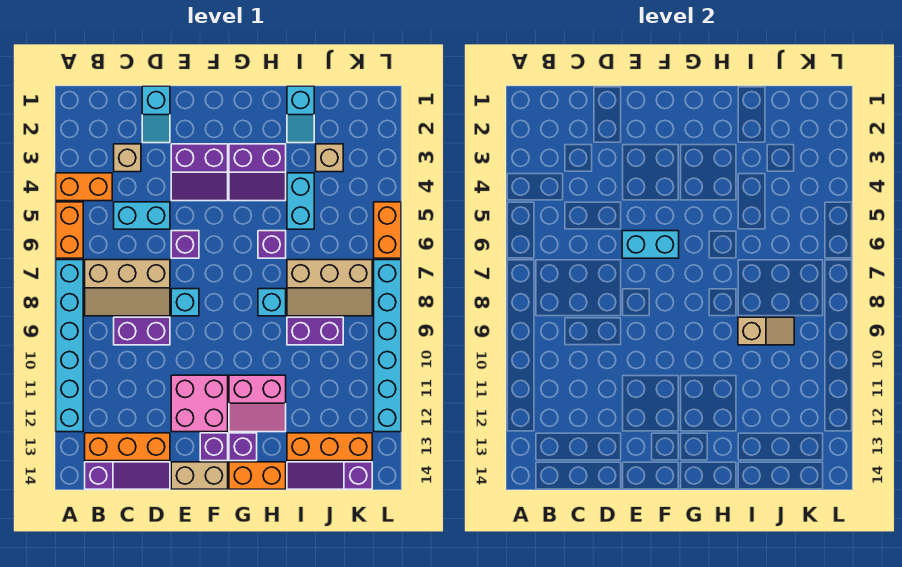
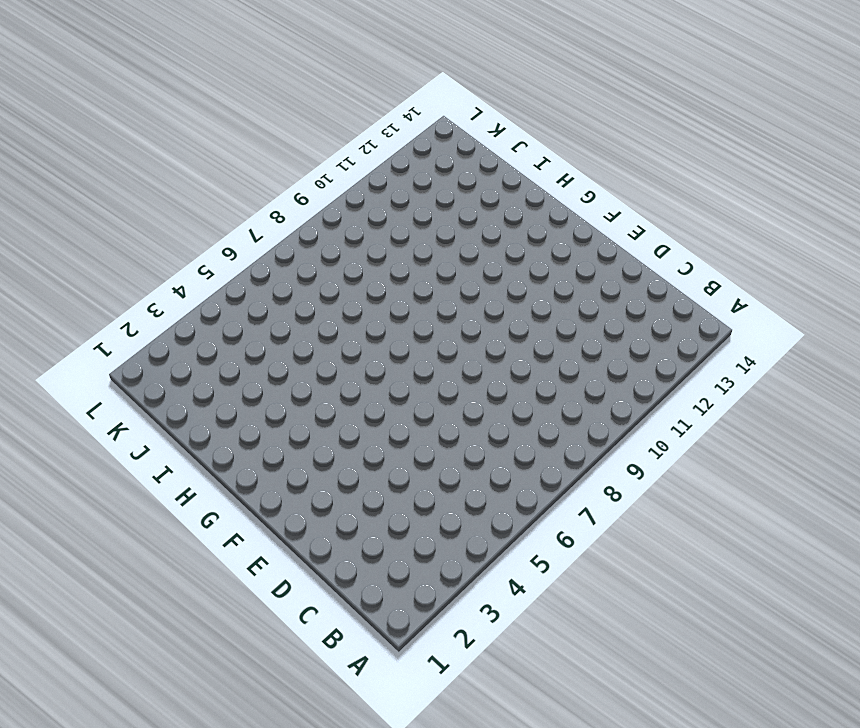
none -> orange 1x2 brick [56,173,112,201]
none -> orange 1x2 brick [56,202,83,258]
none -> cyan 1x6 brick [56,260,83,432]
none -> tan 2x3 slope [85,260,170,316]

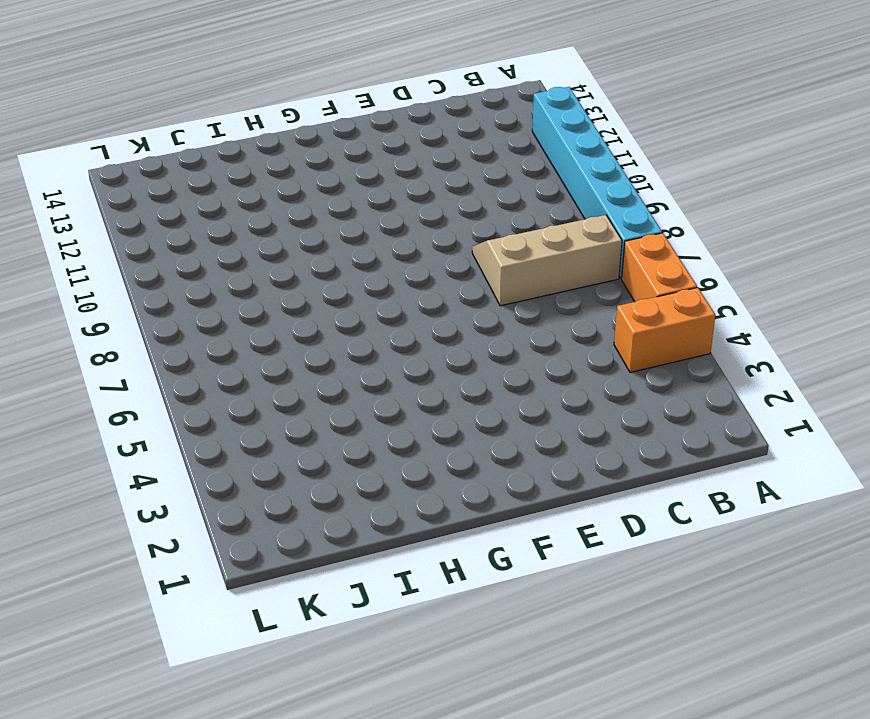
none -> orange 1x3 brick [85,433,170,461]
none -> purple 1x3 slope [85,462,170,489]
none -> tan 1x1 brick [114,144,141,172]
none -> cyan 1x2 brick [114,202,170,229]

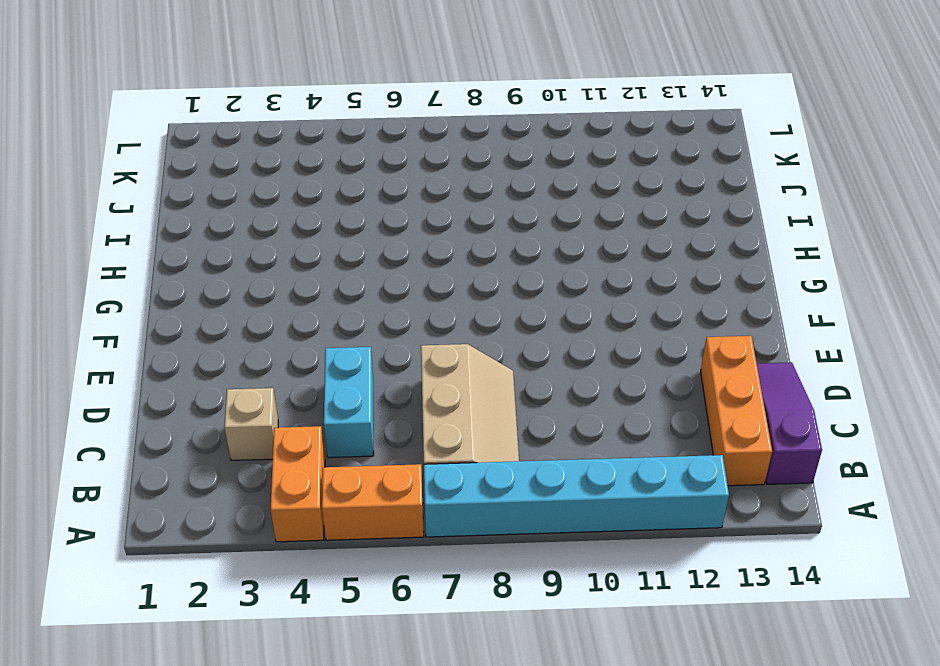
none -> purple 1x2 brick [114,317,170,345]
none -> cyan 1x2 slope [142,86,170,143]
none -> purple 2x2 slope [171,144,228,201]
none -> purple 1x1 brick [171,231,199,258]

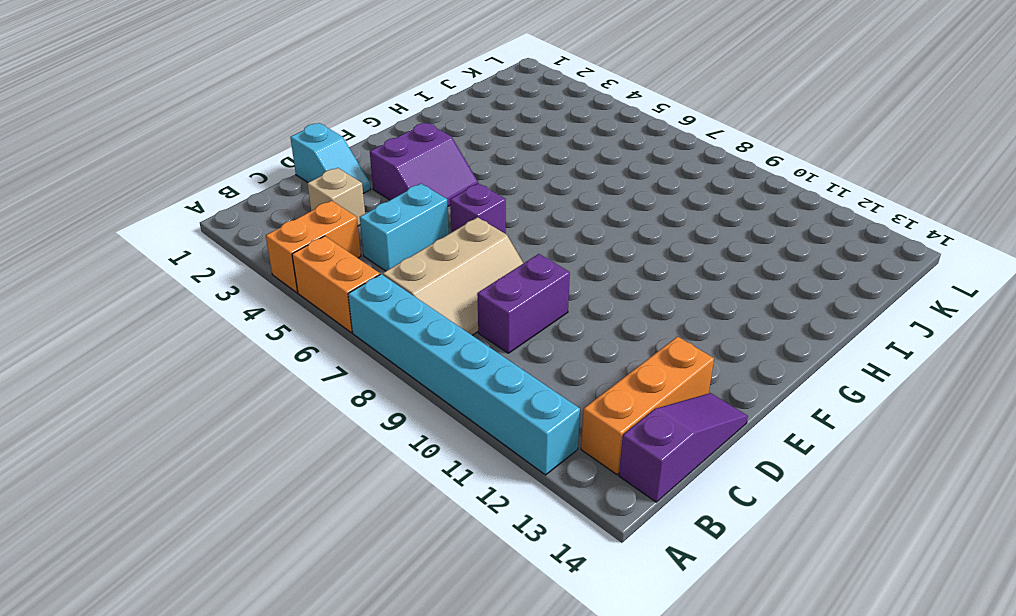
none -> cyan 1x1 brick [171,289,199,316]
none -> pink 2x2 brick [171,375,228,432]
none -> tan 1x2 brick [171,462,228,489]
none -> purple 1x1 brick [200,433,228,461]

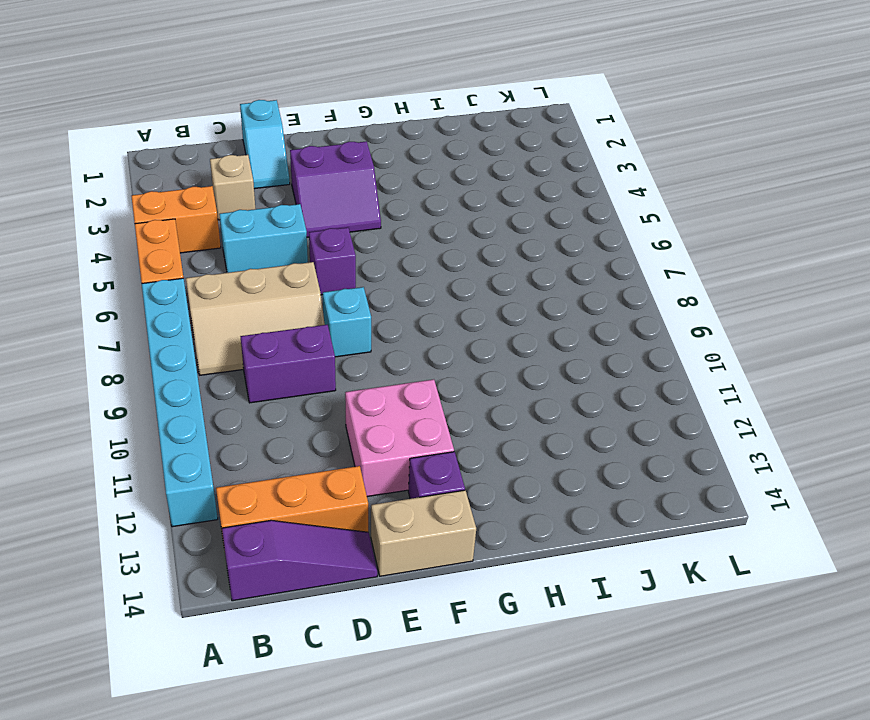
none -> purple 2x2 slope [229,144,286,201]
none -> pink 2x2 slope [229,375,286,432]
none -> purple 1x1 brick [229,433,257,461]
none -> orange 1x2 brick [229,462,286,489]

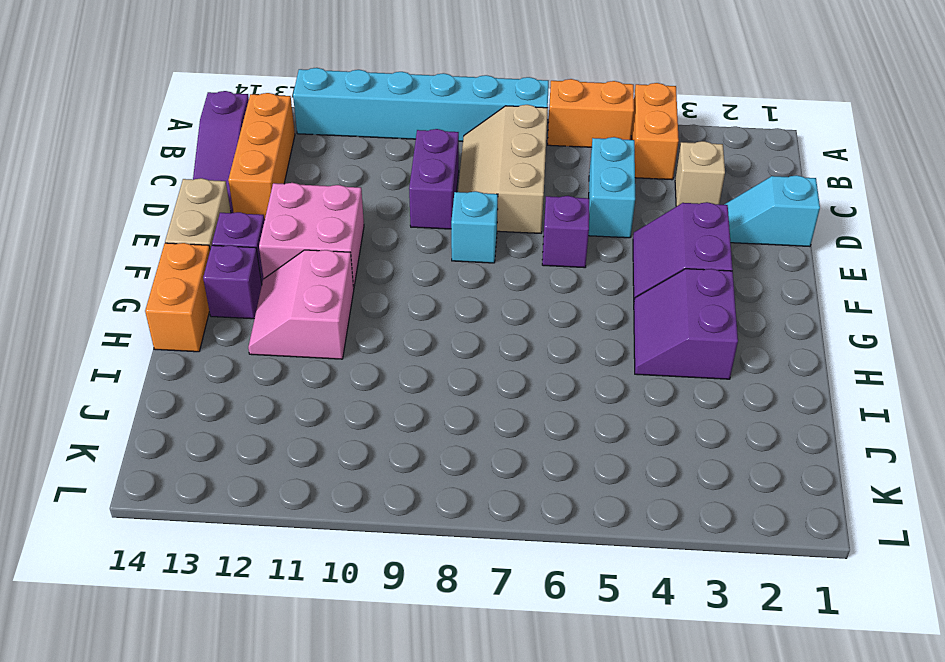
none -> purple 1x1 brick [258,231,286,258]
none -> cyan 1x1 brick [258,289,286,316]
none -> cyan 1x2 slope [287,86,314,143]
none -> cyan 1x2 brick [287,173,314,229]

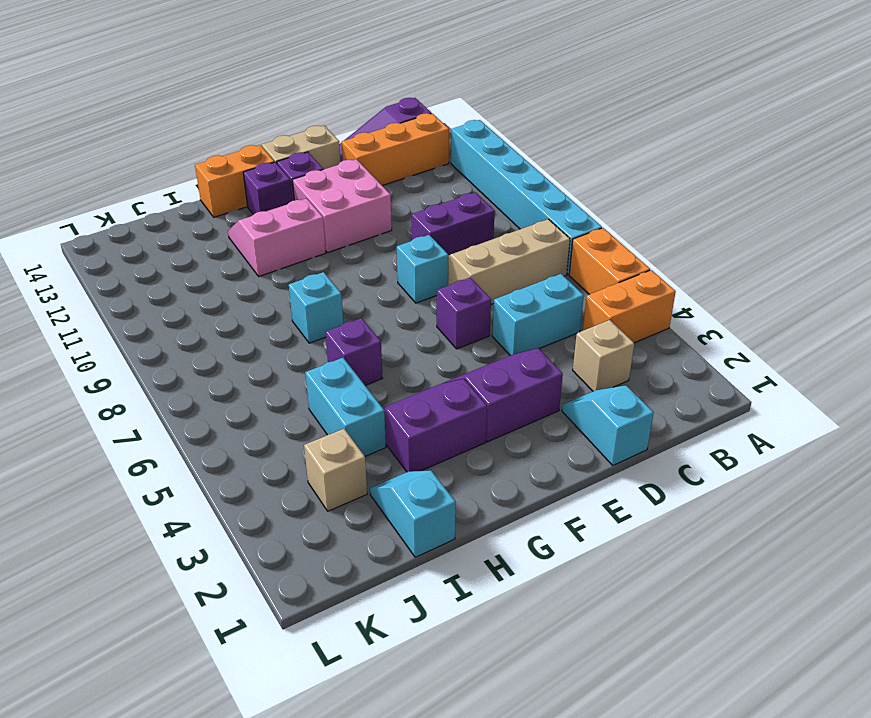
none -> tan 2x3 slope [287,260,372,316]
none -> purple 1x2 brick [287,317,343,345]
none -> orange 1x3 brick [287,433,372,461]
none -> purple 1x3 slope [287,462,372,489]

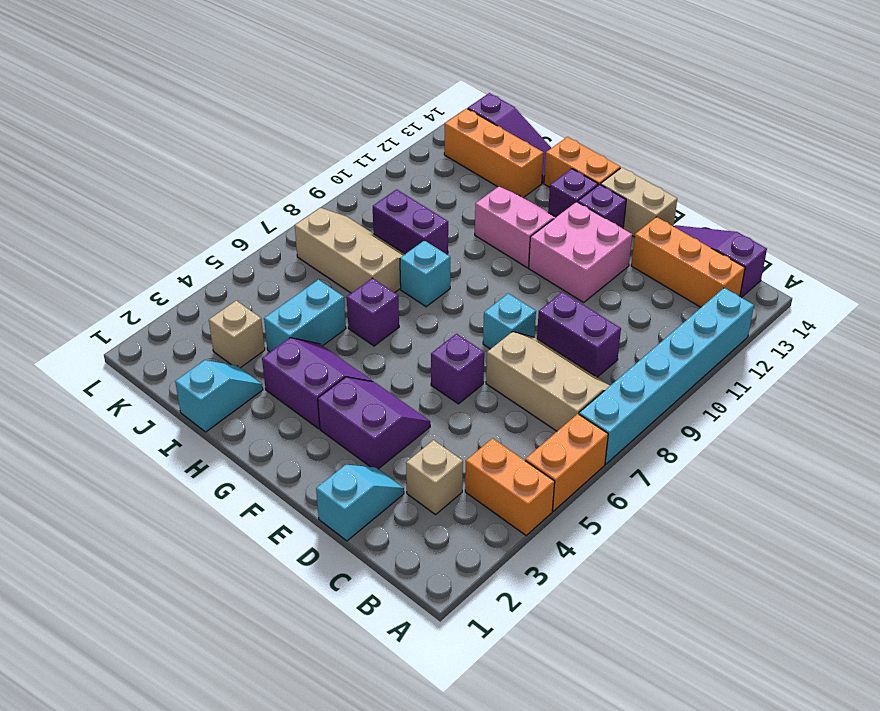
none -> cyan 1x2 brick [114,202,170,229]
none -> orange 1x2 brick [374,202,401,258]
none -> cyan 1x6 brick [374,260,401,432]
none -> cyan 1x2 brick [622,231,679,258]

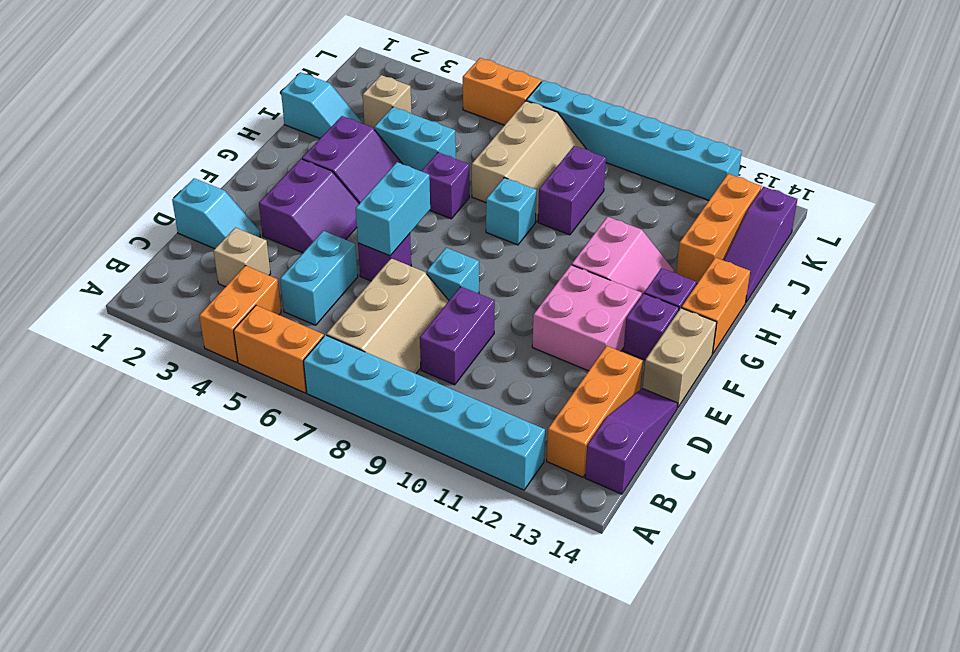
none -> tan 1x2 slope [738,317,794,345]

